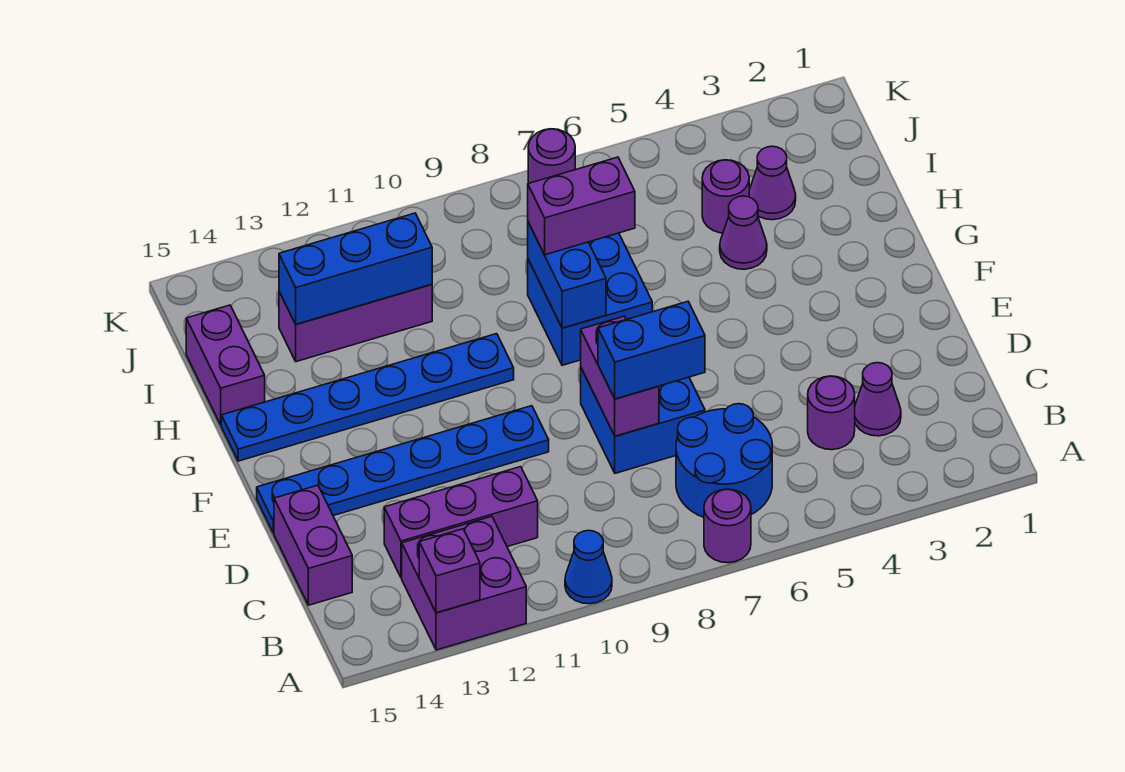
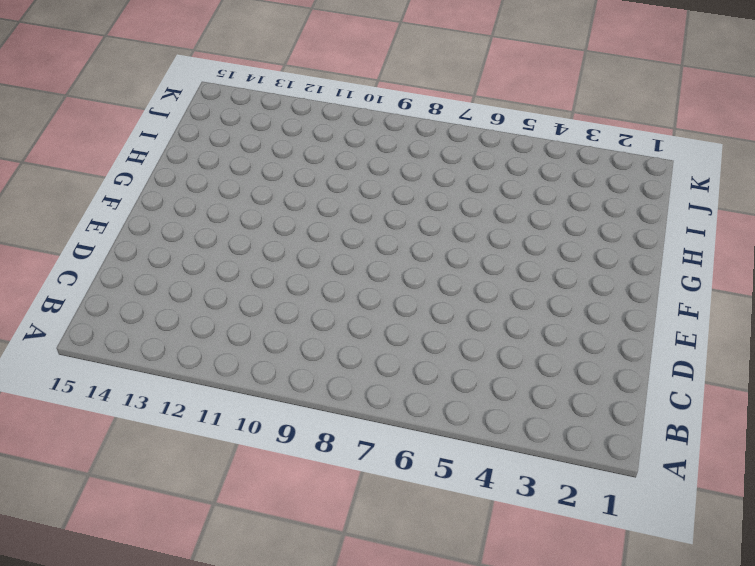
none -> purple 1x1 round brick [704,489,751,563]
none -> blue 1x1 cone [565,530,612,604]
none -> purple 2x2 brick [402,516,526,650]

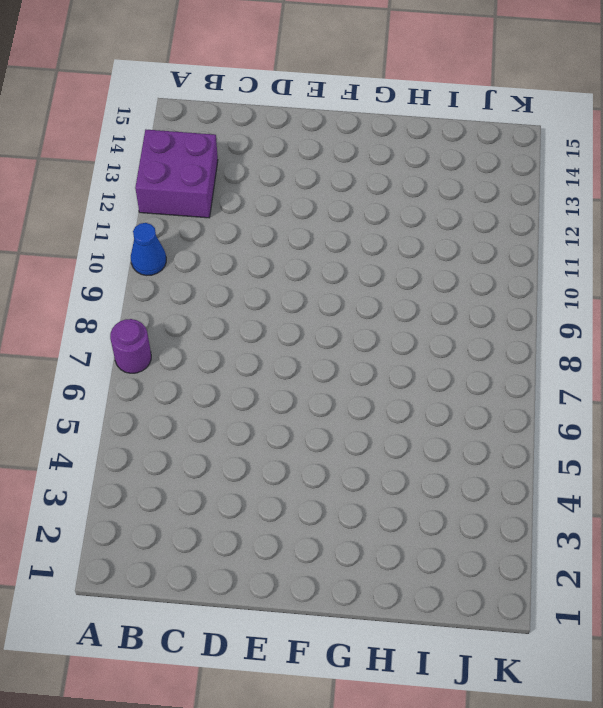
none -> blue 2x2 round brick [676,404,772,517]
none -> purple 1x1 cone [855,363,901,436]
none -> purple 1x1 round brick [808,376,855,450]

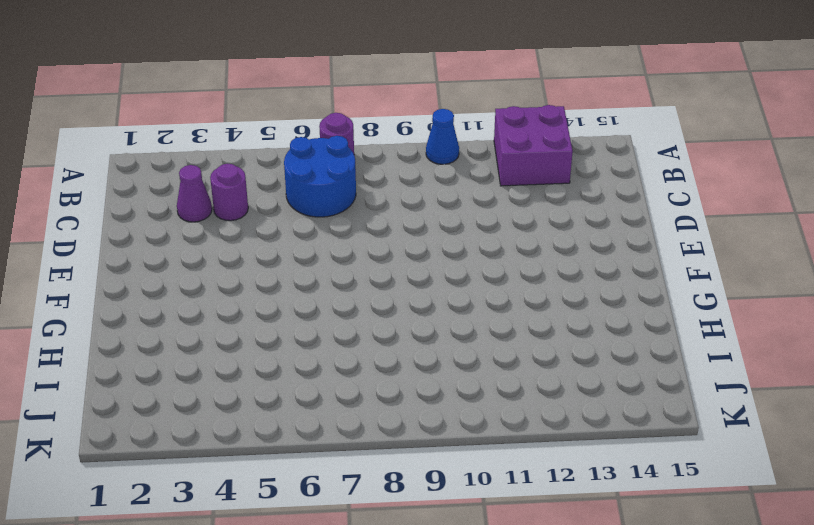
none -> purple 1x3 brick [384,467,538,578]
none -> purple 1x2 brick [274,485,352,605]
none -> blue 2x2 brick [581,368,705,473]

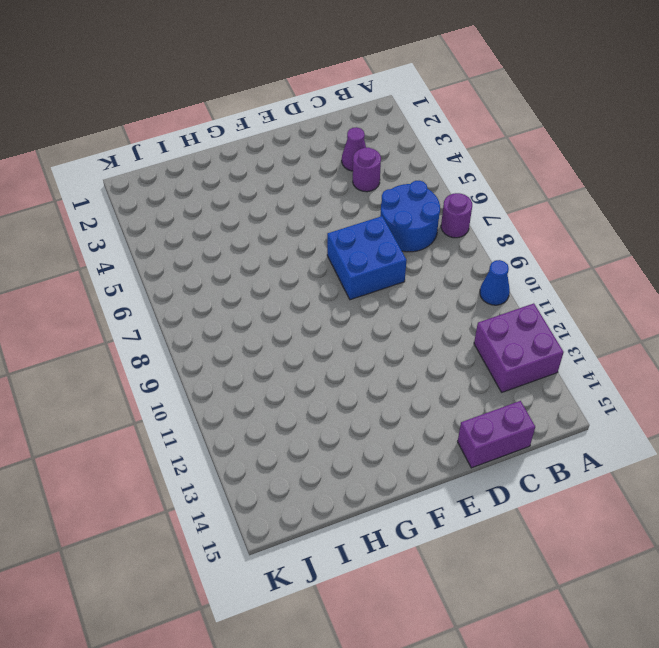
none -> purple 1x3 brick [384,467,538,578]
none -> blue 1x6 plate [257,406,549,533]
none -> blue 2x2 brick [528,233,652,365]

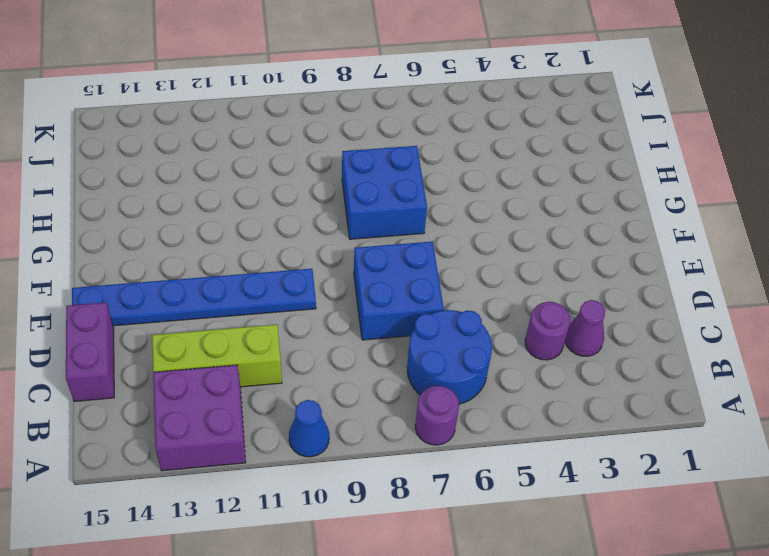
lime 1x3 brick [152,325,282,387] -> purple 1x3 brick [384,467,538,578]
none -> blue 1x6 plate [221,334,514,461]
none -> purple 1x1 cone [720,196,767,269]
none -> purple 1x2 brick [186,305,265,425]

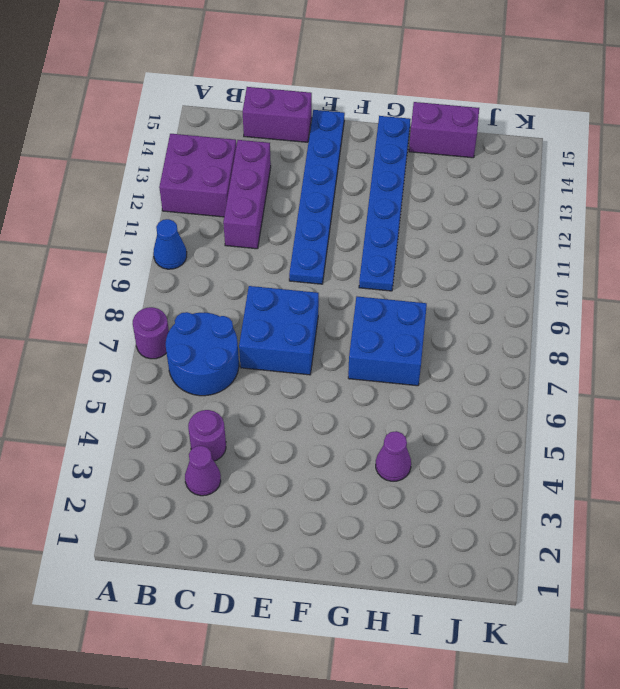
none -> purple 1x1 cone [749,146,796,220]
none -> purple 1x1 round brick [702,160,749,233]
none -> purple 1x3 brick [279,284,432,362]

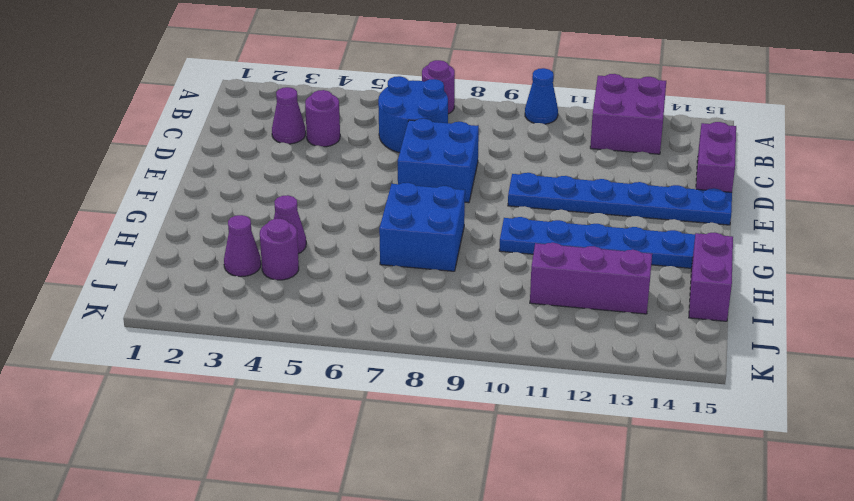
none -> purple 1x3 brick [384,467,538,578]
none -> purple 1x1 round brick [528,129,575,183]
none -> purple 1x1 brick [419,529,480,613]

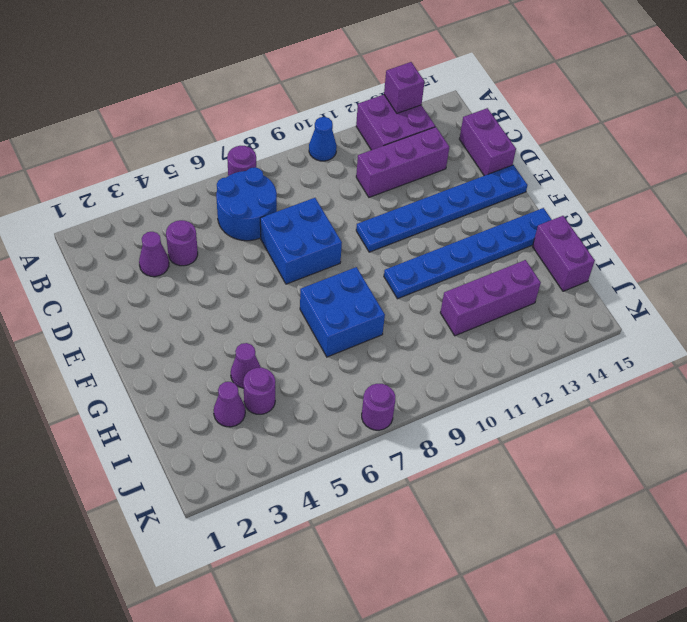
none -> purple 1x2 brick [581,316,659,436]
none -> blue 1x2 brick [528,222,606,328]
none -> blue 1x3 brick [279,213,432,324]

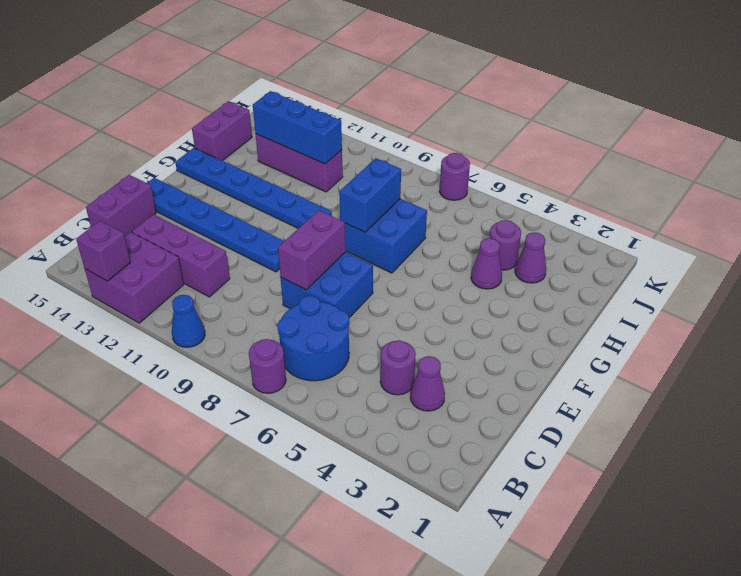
none -> blue 1x2 brick [598,301,705,399]
none -> purple 1x2 brick [528,157,635,255]

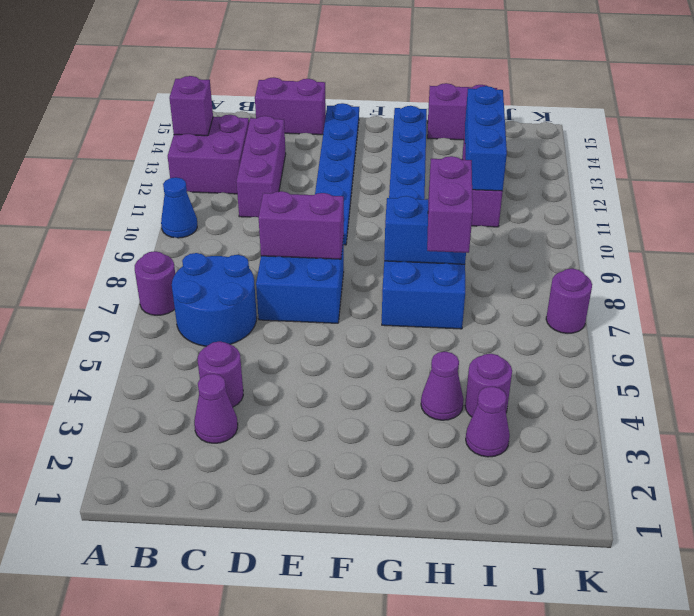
none -> blue 1x2 brick [598,301,705,399]

